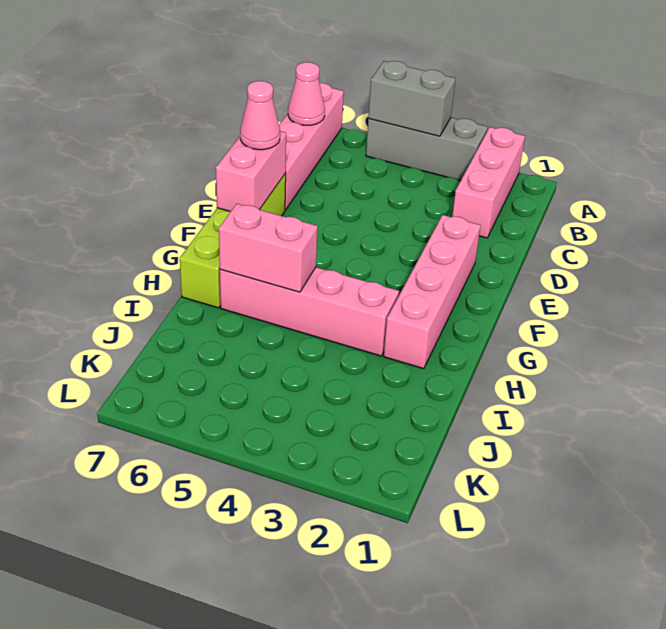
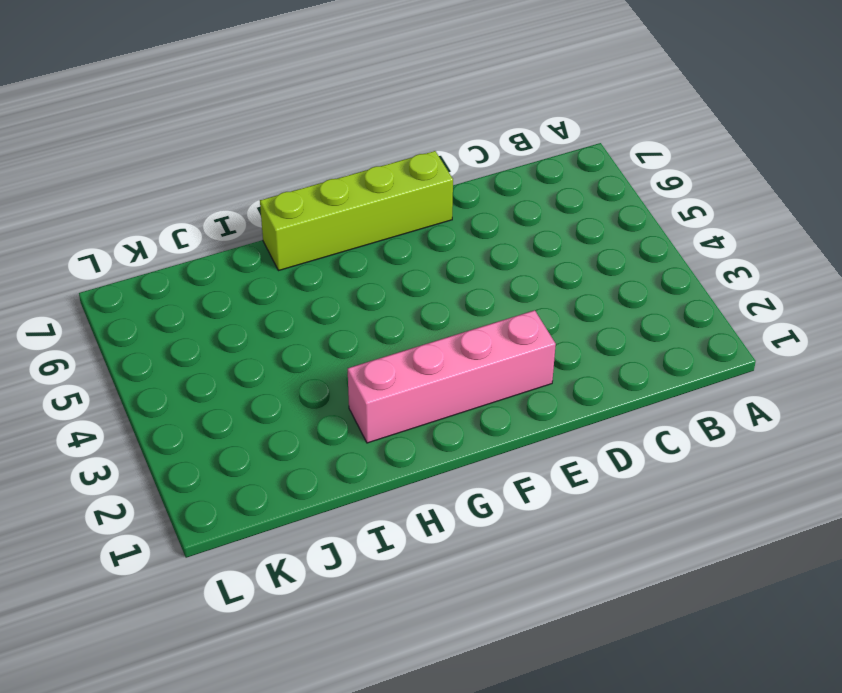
none -> pink 1x3 brick [452,127,525,238]
none -> grey 1x3 brick [366,118,488,181]

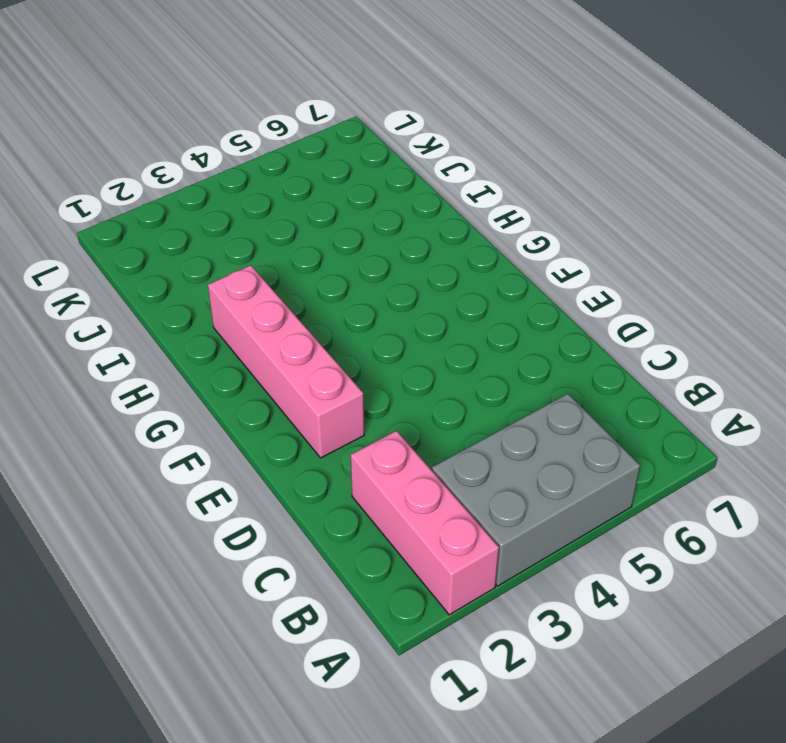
grey 2x3 brick [432,394,640,586] -> grey 1x3 brick [366,118,488,181]
none -> pink 1x4 brick [279,83,344,210]
none -> lime 1x4 brick [180,173,286,308]

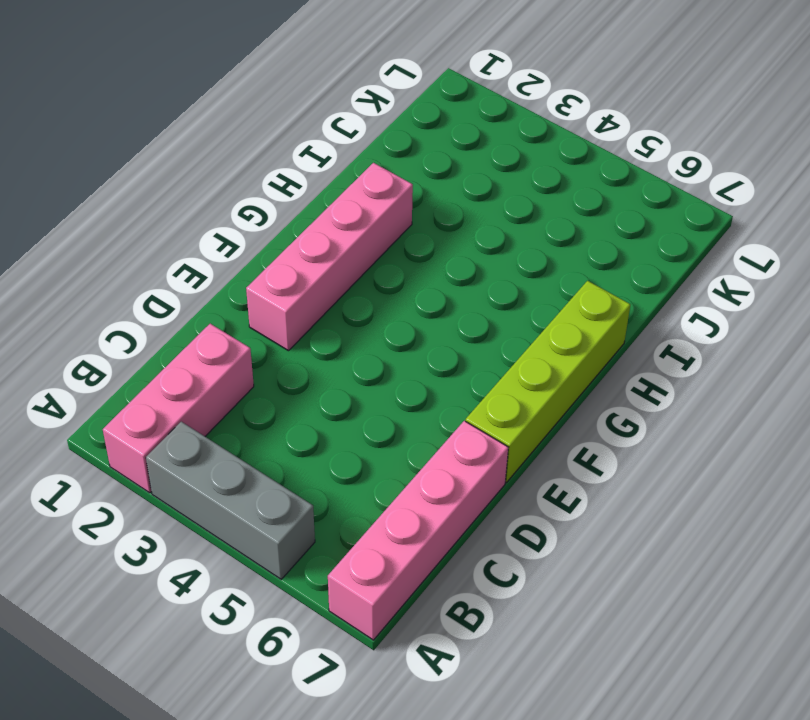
none -> pink 1x4 brick [220,267,399,356]
none -> grey 1x2 brick [368,61,456,136]

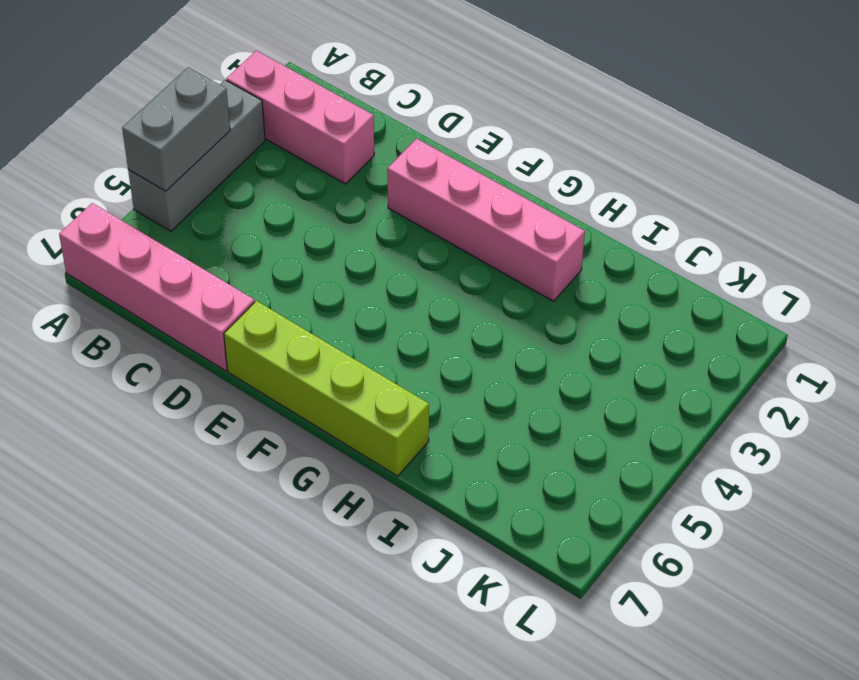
none -> pink 1x4 brick [220,267,399,356]
none -> pink 1x1 cone [288,62,325,125]

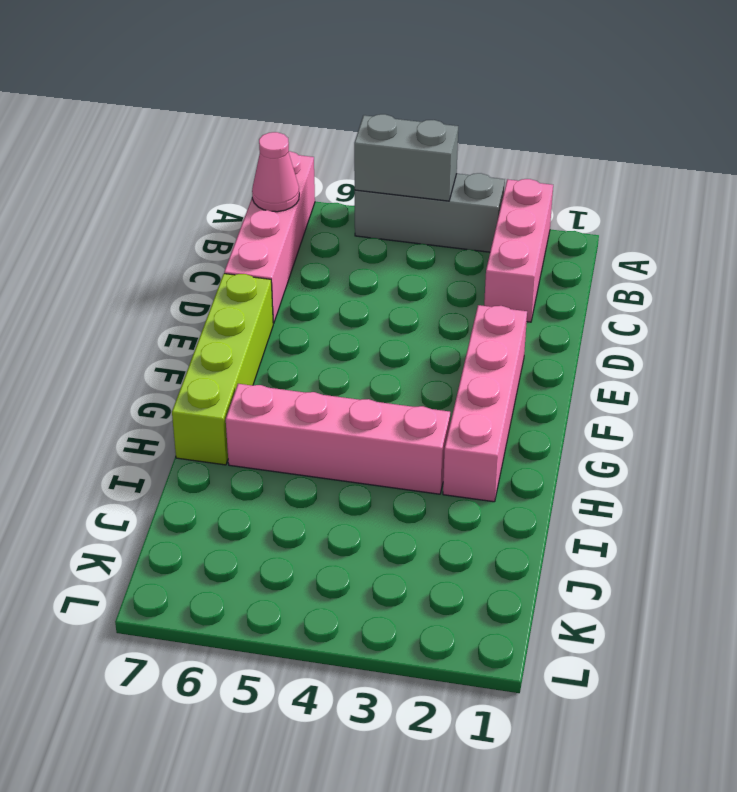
none -> pink 1x2 brick [216,131,286,212]
none -> pink 1x2 brick [219,204,318,292]

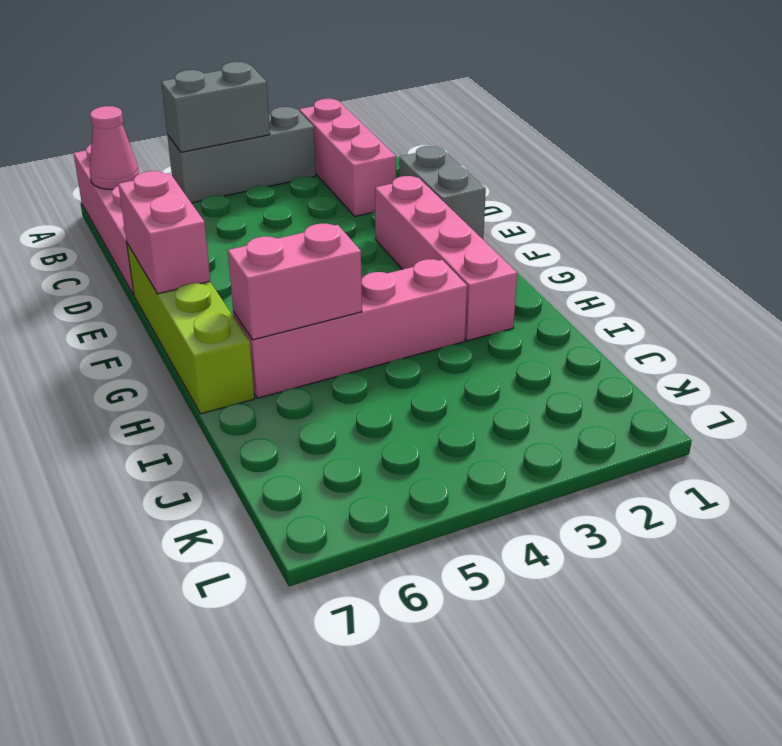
grey 1x2 brick [399,146,486,239] -> none
none -> pink 1x1 cone [240,81,280,150]

